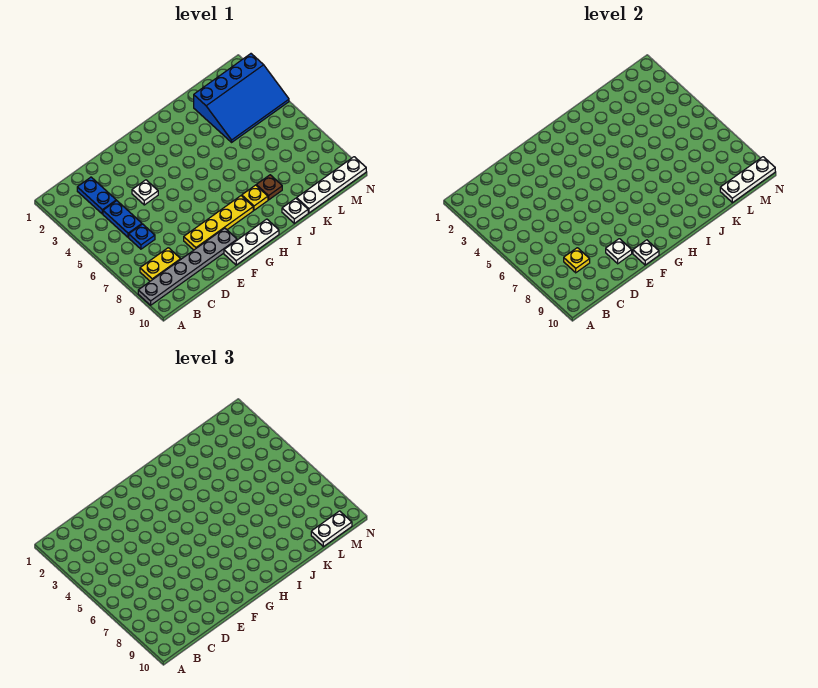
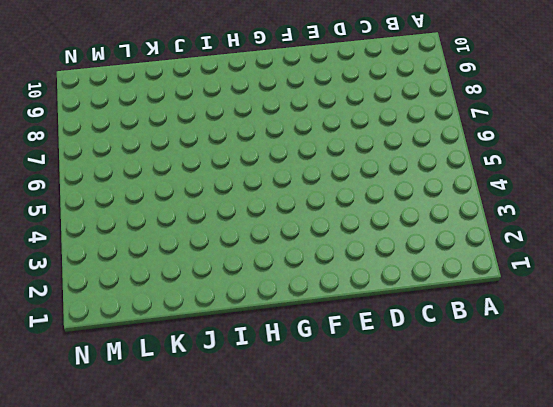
none -> grey 1x6 plate [138,228,237,305]
none -> yellow 1x2 plate [140,248,181,281]
none -> blue 1x2 plate [77,177,116,214]

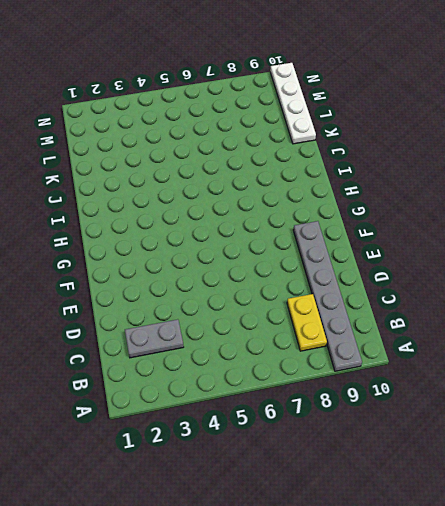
grey 1x2 plate [125,319,184,358] -> blue 1x2 plate [77,177,116,214]
none -> blue 1x2 plate [103,201,142,237]
none -> blue 1x1 plate [129,224,155,249]
none -> white 1x1 plate [132,180,158,205]

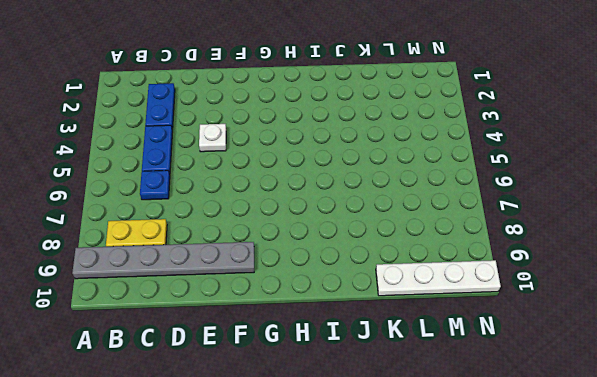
none -> yellow 1x4 plate [184,196,253,250]
none -> white 1x3 plate [224,219,279,265]
none -> yellow 1x1 plate [242,185,268,210]

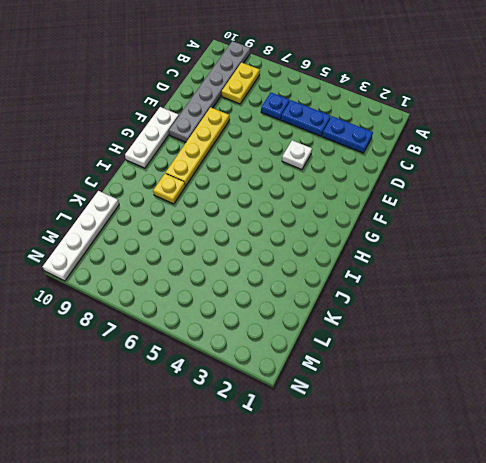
none -> brown 1x1 plate [256,175,282,200]
none -> white 1x1 plate [282,198,308,223]
none -> blue 3x4 slope [194,54,289,142]

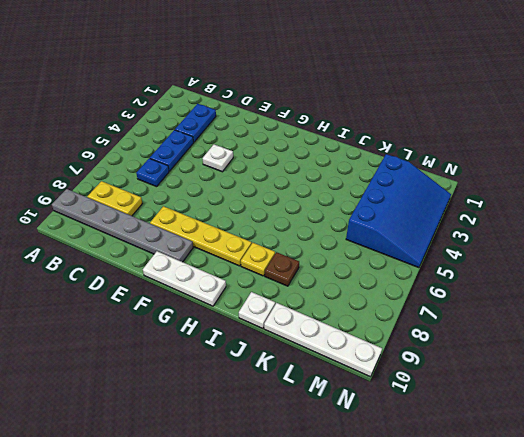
blue 3x4 slope [346,154,451,268] -> blue 3x4 slope turned to [194,54,289,142]
none -> yellow 1x1 plate [564,248,590,273]
none -> white 1x1 plate [606,239,632,264]
none -> white 1x1 plate [633,240,659,265]

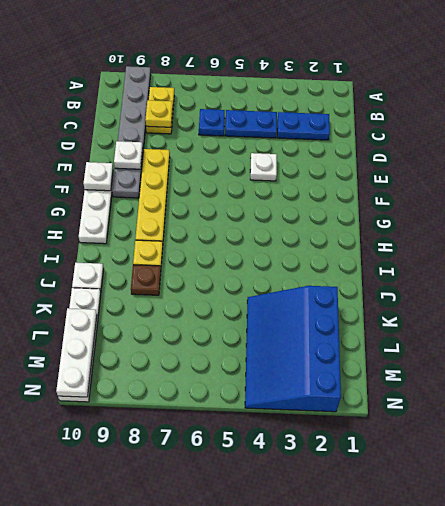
none -> white 1x2 plate [311,511,352,547]

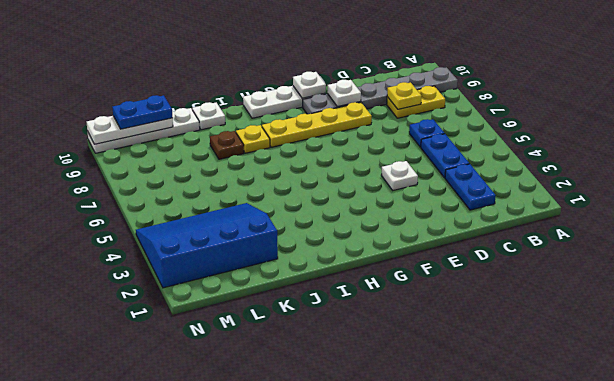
blue 1x2 plate [112,95,173,129] -> white 1x2 plate [311,511,352,547]

